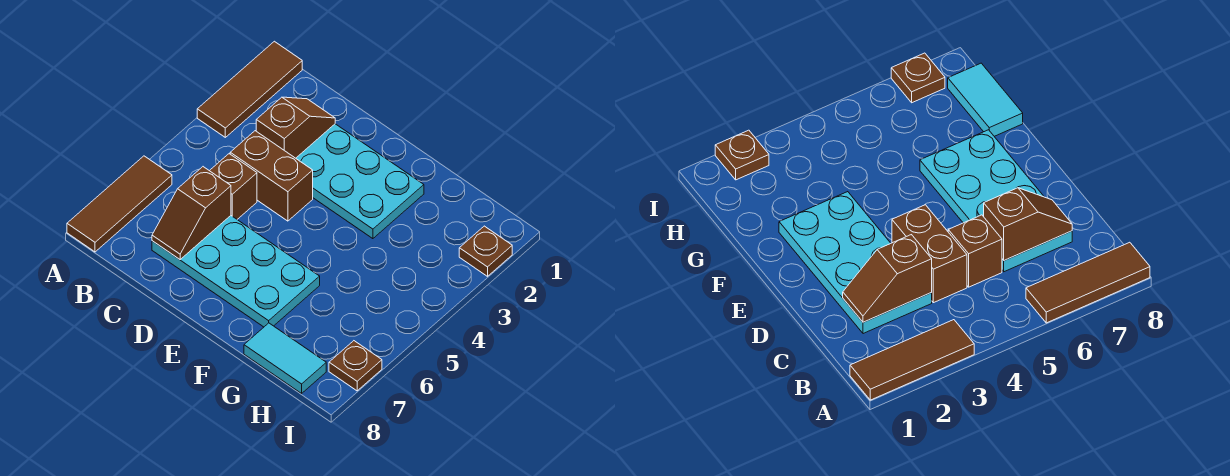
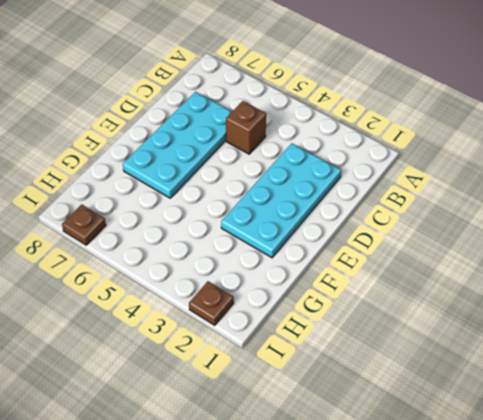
none -> brown 1x3 tile [197,41,302,137]
none -> brown 1x3 tile [67,156,172,252]

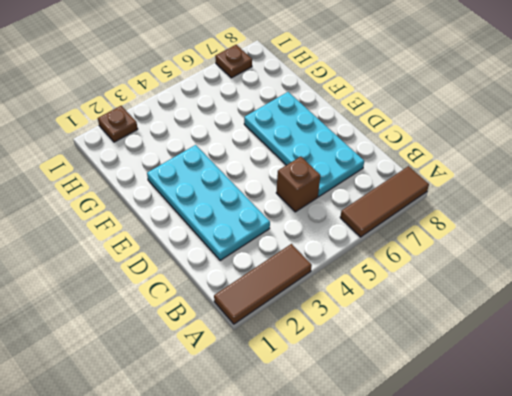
none -> brown 1x2 brick [230,131,313,221]
none -> cyan 1x2 tile [244,323,326,393]

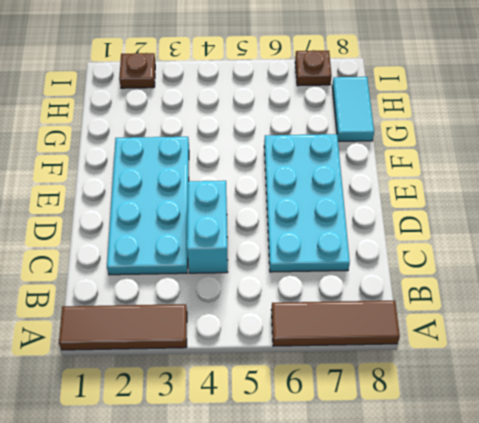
cyan 1x2 brick [187,181,228,273] -> brown 1x2 brick [230,131,313,221]
none -> brown 1x1 brick [210,154,257,219]
none -> brown 1x2 slope [256,97,335,158]

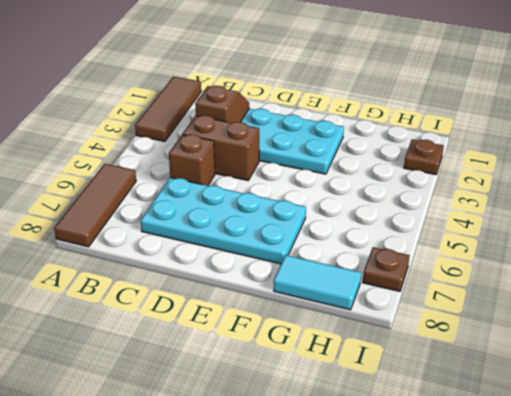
none -> brown 1x2 slope [152,167,231,259]

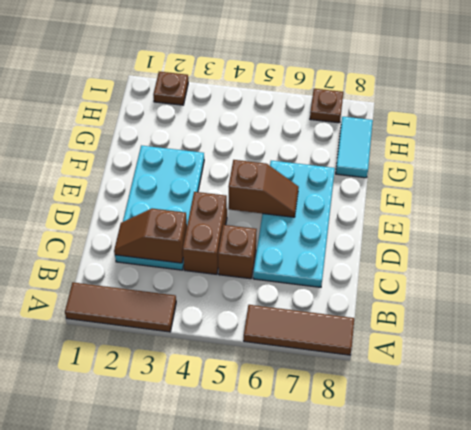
brown 1x2 slope [229,160,299,217] -> brown 1x2 slope moved to [152,167,231,259]

